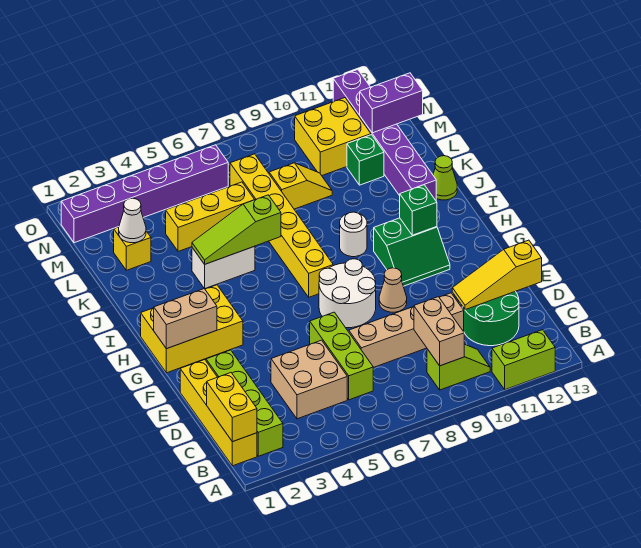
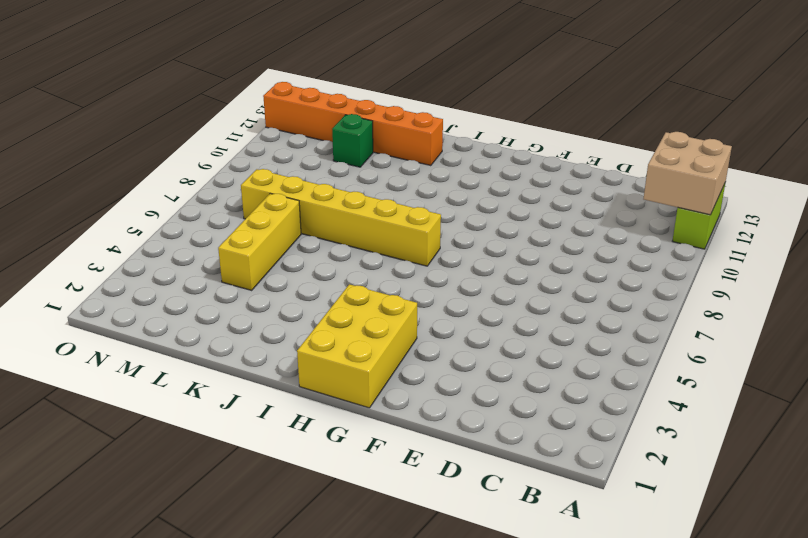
tan 2x2 brick [644,132,732,215] -> tan 2x2 brick moved to [271,340,347,419]
orange 1x6 brick [263,82,443,166] -> purple 1x6 brick [333,69,436,200]
none -> yellow 1x4 brick [180,360,257,466]
none -> lime 1x4 brick [206,350,283,456]
none -> lime 1x2 slope [427,344,490,390]
none -> lime 1x3 brick [310,312,373,400]

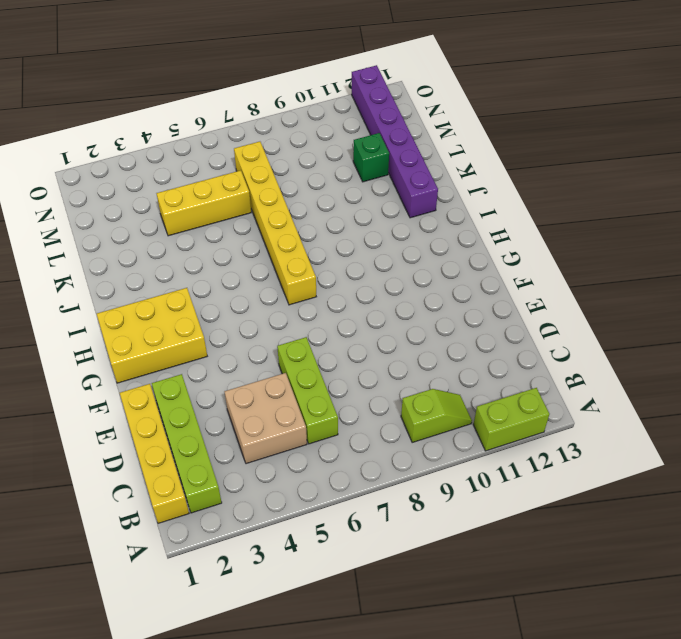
none -> green 2x2 round brick [462,292,519,346]
none -> tan 1x4 brick [349,293,464,368]
none -> white 2x2 round brick [319,259,376,328]
none -> tan 1x1 cone [379,268,407,312]

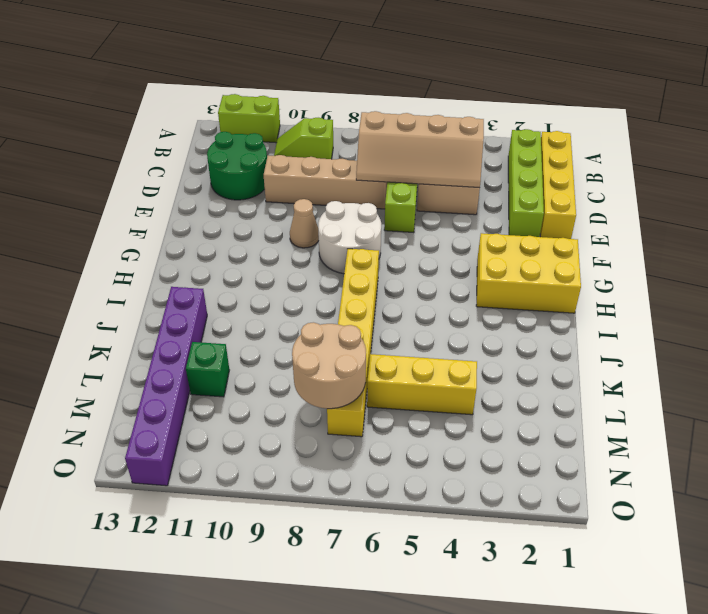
tan 2x4 slope [356,111,484,188] -> none
tan 2x2 round brick [292,322,366,409] -> none
none -> green 2x2 slope [374,218,450,286]
none -> white 1x1 round brick [340,212,367,257]
none -> white 1x2 brick [192,246,255,289]
none -> lime 1x1 cone [433,156,457,200]

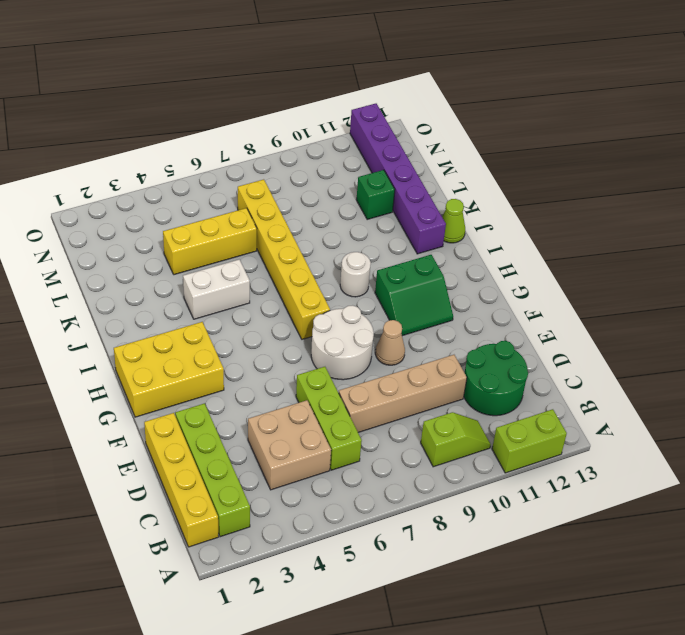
none -> yellow 1x1 brick [114,227,151,270]
none -> yellow 1x2 slope [269,163,332,209]
none -> yellow 2x2 brick [295,98,371,176]
none -> purple 1x6 brick [61,145,228,243]

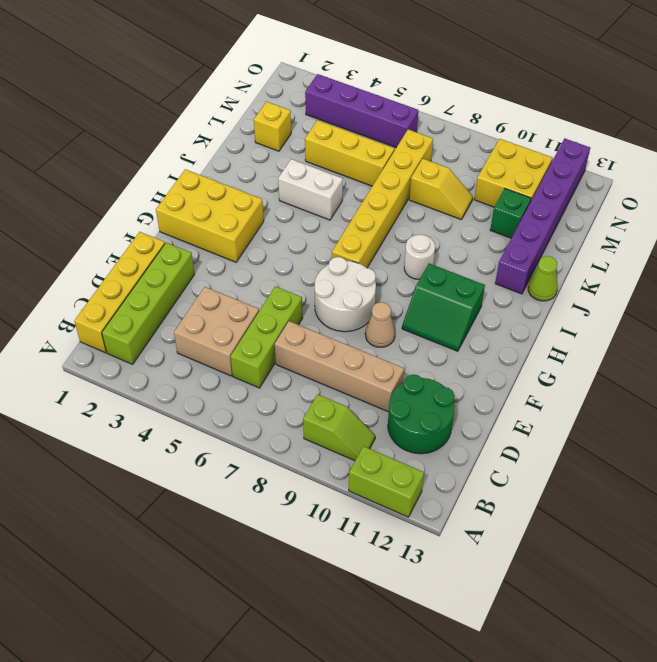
purple 1x4 brick [305,74,418,148] -> purple 1x6 brick [61,145,228,243]
none -> yellow 1x2 brick [207,373,257,442]
none -> tan 1x2 brick [414,297,464,366]
none -> yellow 1x3 slope [452,240,542,310]
none -> tan 1x2 brick [154,289,217,349]

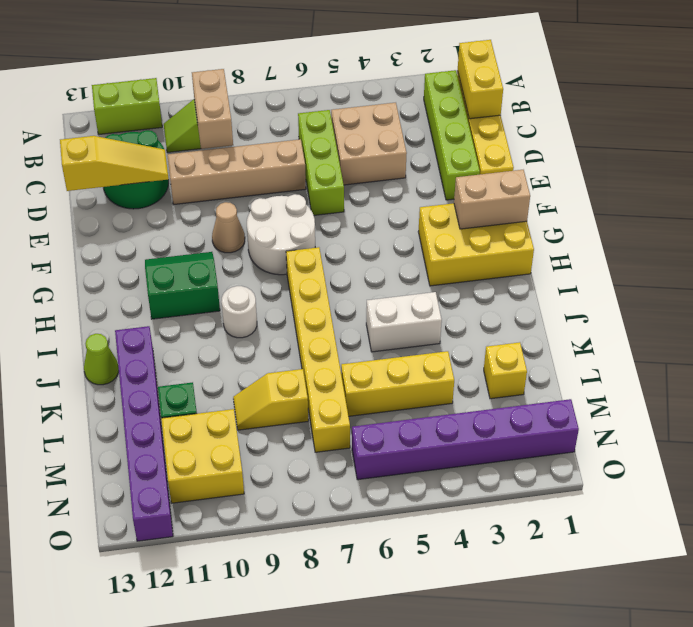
none -> green 1x1 brick [400,185,437,235]
none -> lime 1x3 slope [192,195,281,264]
none -> white 1x1 cone [119,198,146,243]
none -> purple 1x2 brick [360,73,423,133]

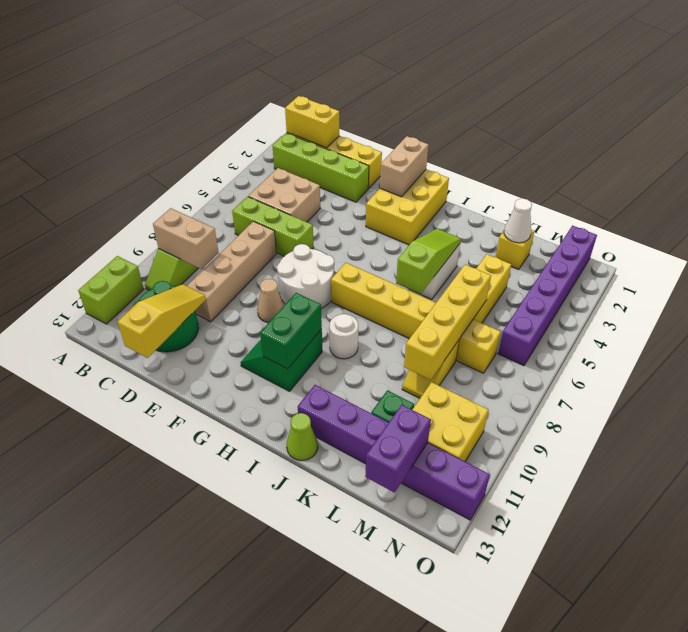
green 1x2 brick [260,293,322,369] -> green 1x1 brick [400,185,437,235]
yellow 1x4 brick [404,265,491,380] -> none

